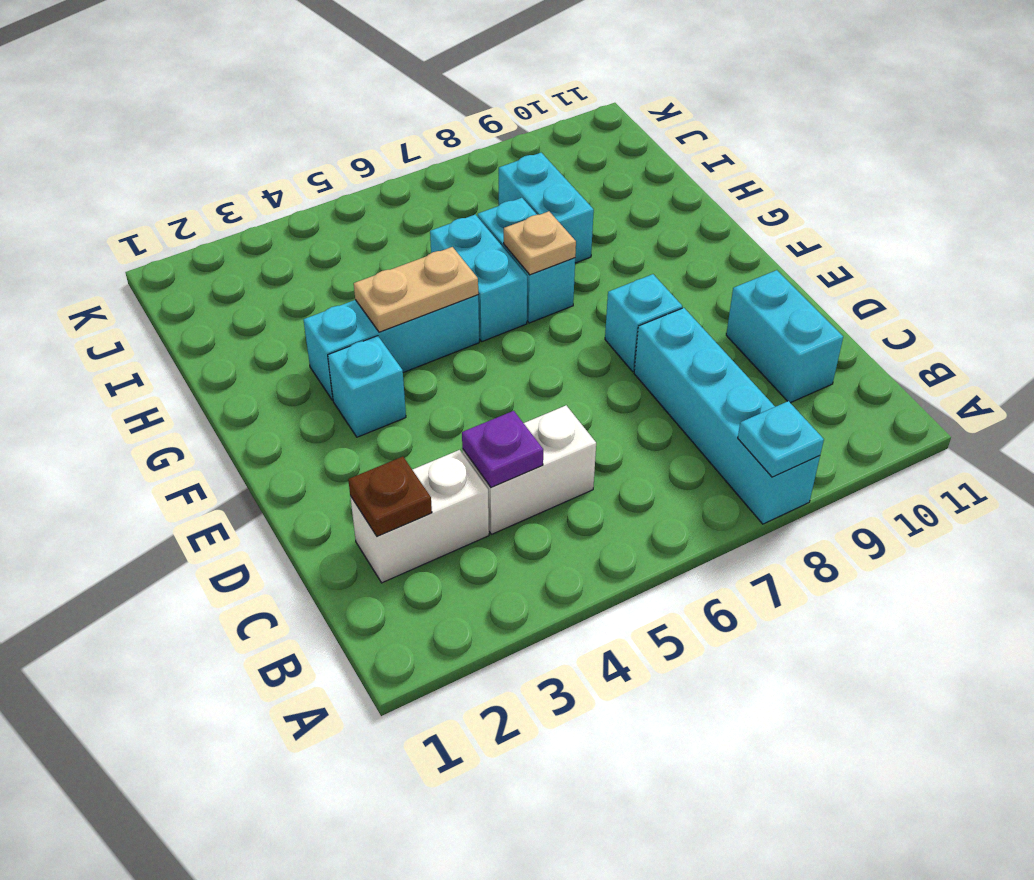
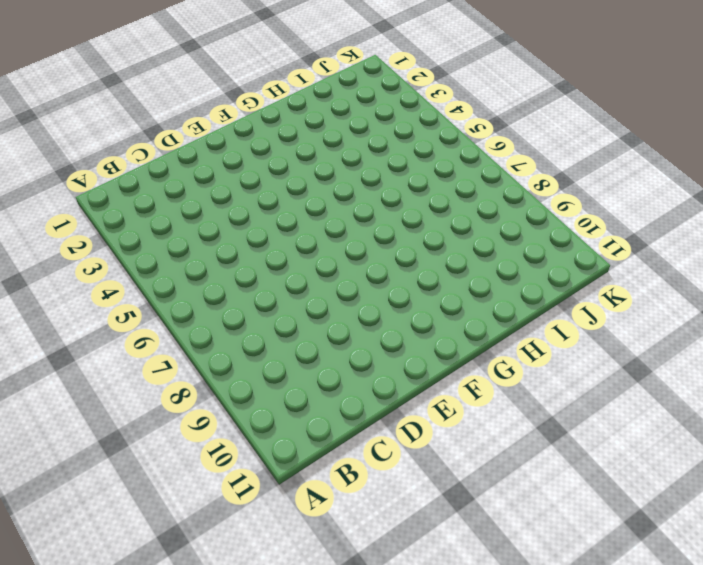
none -> cyan 1x4 brick [634,308,820,524]
none -> white 1x2 brick [350,450,489,583]
none -> white 1x2 brick [462,405,596,534]

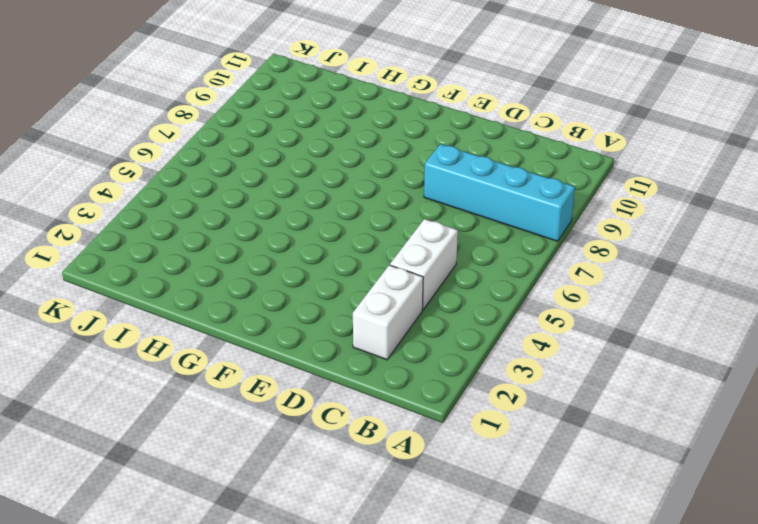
none -> cyan 1x2 brick [726,270,843,403]
none -> cyan 1x1 brick [605,274,682,372]
none -> cyan 1x1 brick [328,336,406,437]

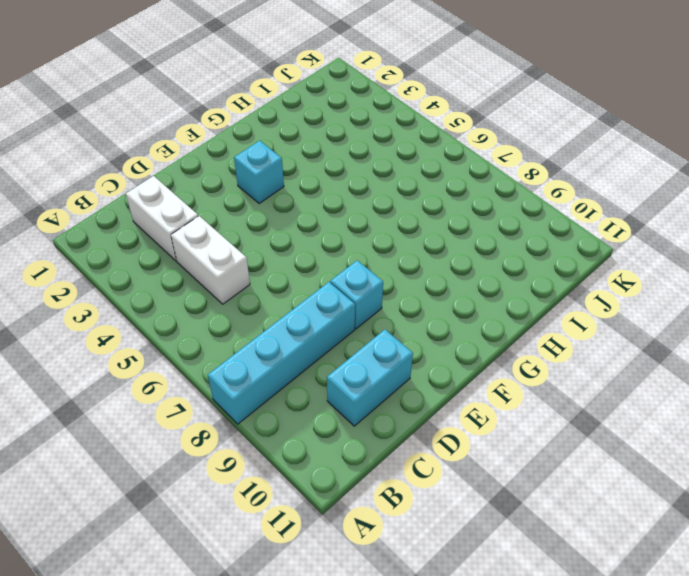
none -> cyan 1x3 brick [303,295,479,400]
none -> cyan 1x2 brick [430,215,527,341]
none -> cyan 1x2 brick [478,198,575,323]

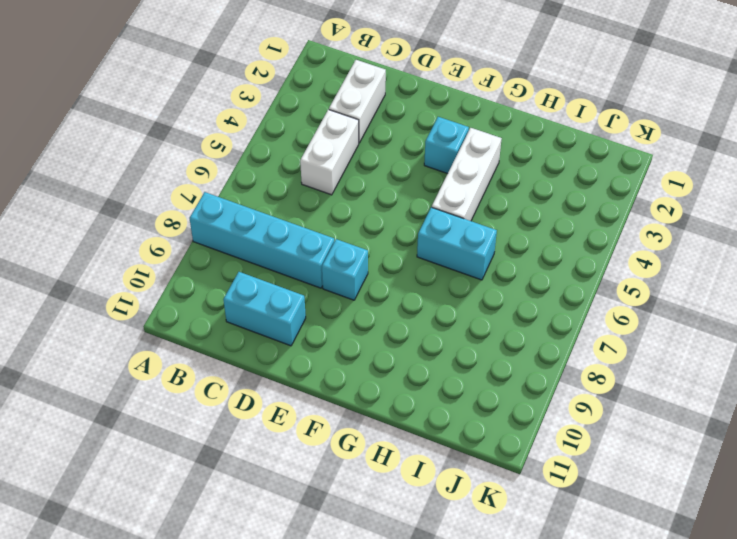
white 1x3 brick [432,128,502,221] -> cyan 1x3 brick [303,295,479,400]
none -> cyan 1x2 brick [478,198,575,323]
none -> cyan 1x2 brick [499,153,594,263]
none -> cyan 1x1 plate [738,401,824,477]

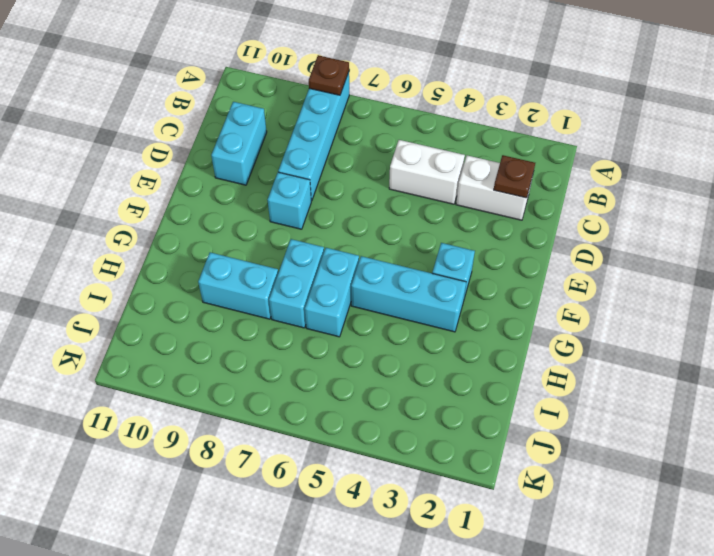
brown 1x1 plate [309,55,349,95] -> cyan 1x1 plate [738,401,824,477]
cyan 1x2 brick [198,252,278,319] -> cyan 1x2 brick turned to [499,153,594,263]
none -> purple 1x1 plate [462,411,543,487]
none -> tan 1x2 plate [354,247,478,332]
none -> tan 1x1 plate [504,211,576,275]

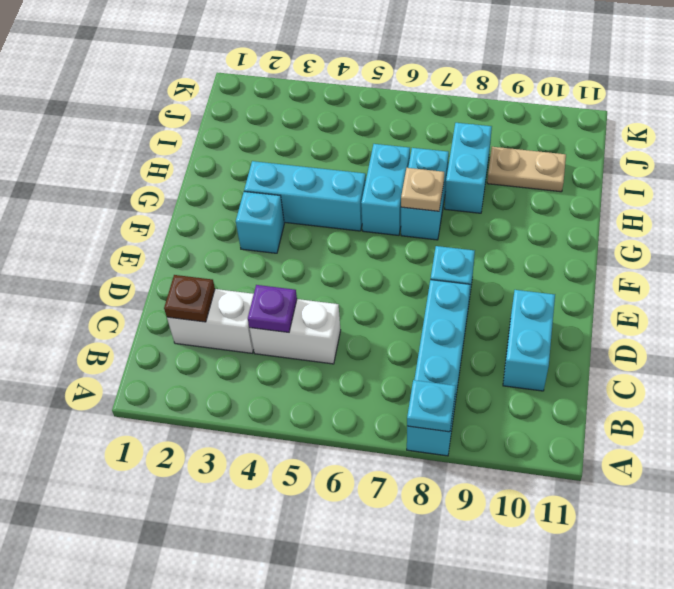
tan 1x2 plate [487,147,566,192] -> tan 1x2 plate moved to [354,247,478,332]

